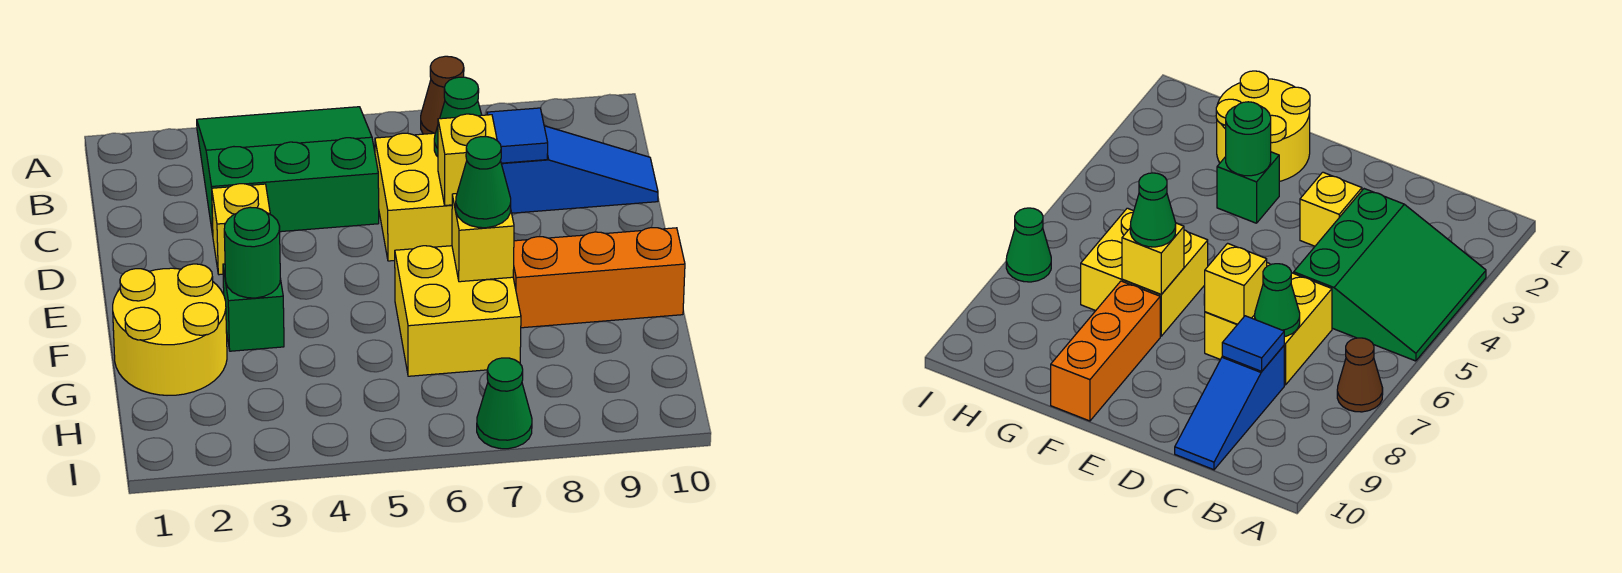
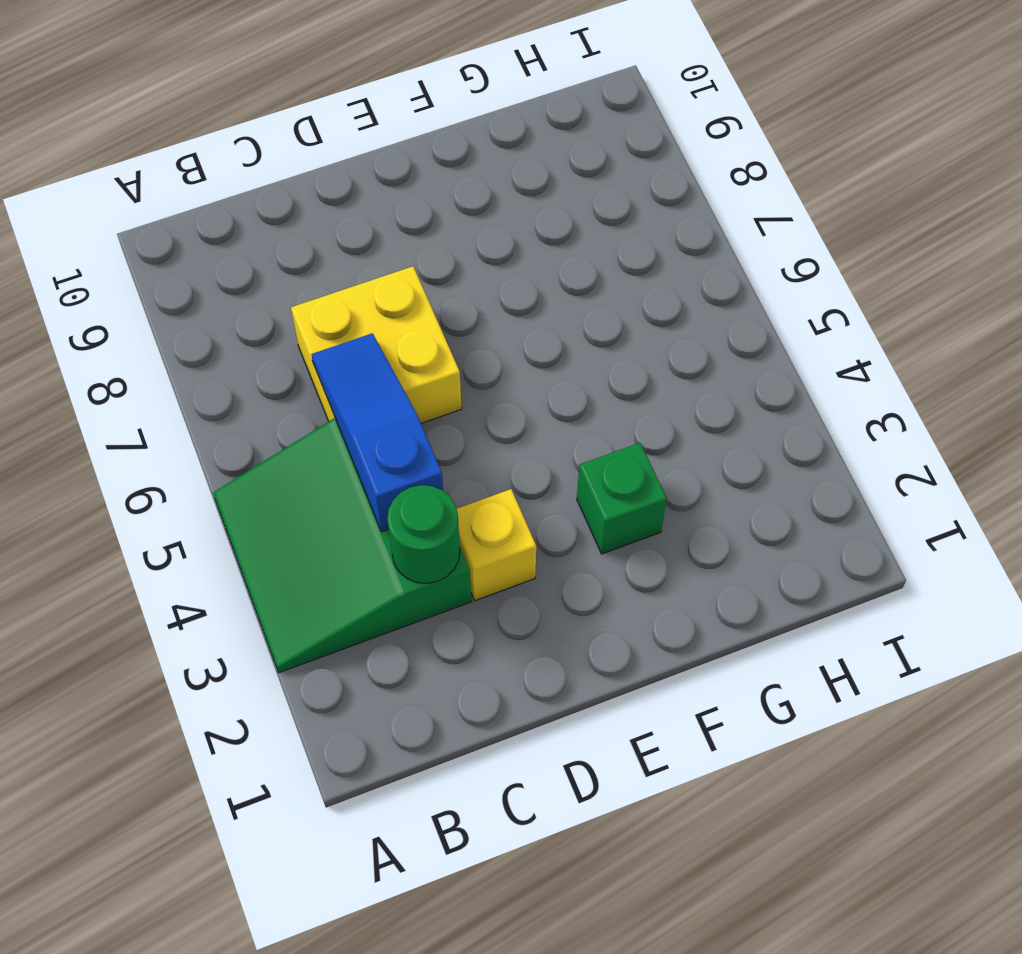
green 1x1 round brick [387,485,460,583] -> green 1x1 round brick moved to [224,207,280,298]
blue 1x3 slope [311,333,443,532] -> blue 1x3 slope moved to [501,126,658,213]
none -> brown 1x1 cone [421,56,464,134]
none -> yellow 2x2 round brick [113,264,227,395]
none -> yellow 2x2 brick [395,246,521,376]

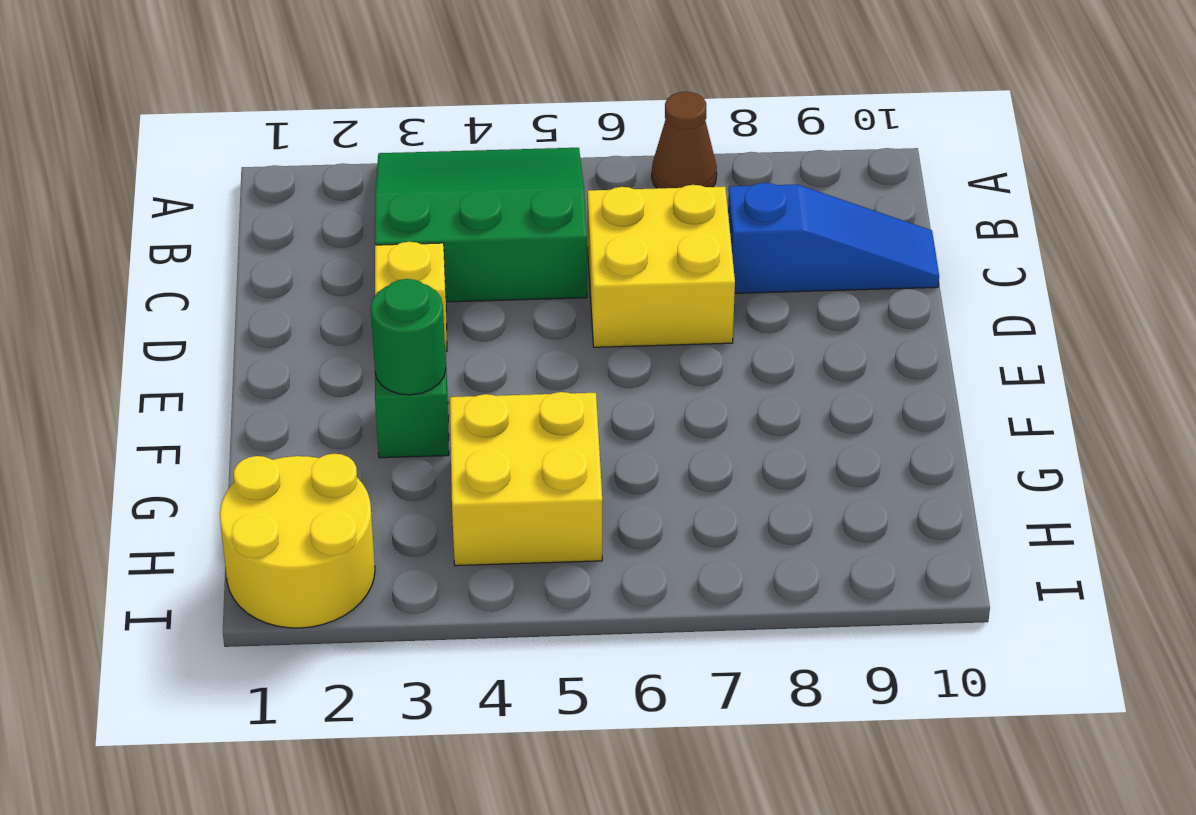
yellow 2x2 brick [450,392,602,566] -> yellow 2x2 brick moved to [395,246,521,376]
yellow 2x2 round brick [220,454,375,628] -> yellow 2x2 round brick moved to [113,264,227,395]
none -> orange 1x3 brick [513,228,685,328]
none -> green 1x1 cone [477,358,532,449]
none -> green 1x1 cone [434,77,482,157]

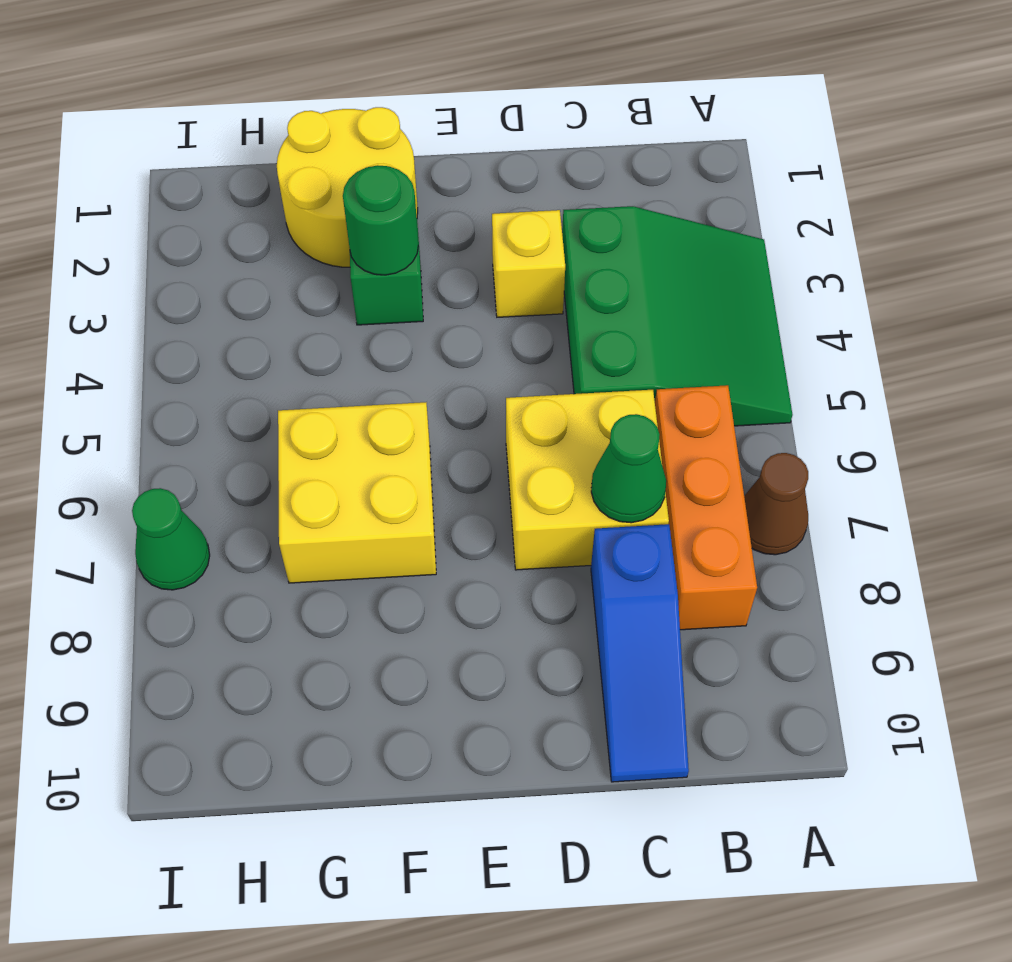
orange 1x3 brick [655,385,757,630] -> orange 1x3 brick moved to [513,228,685,328]
none -> blue 1x1 tile [487,108,548,163]
none -> yellow 1x1 brick [438,114,497,205]
none -> yellow 1x1 brick [452,194,514,282]

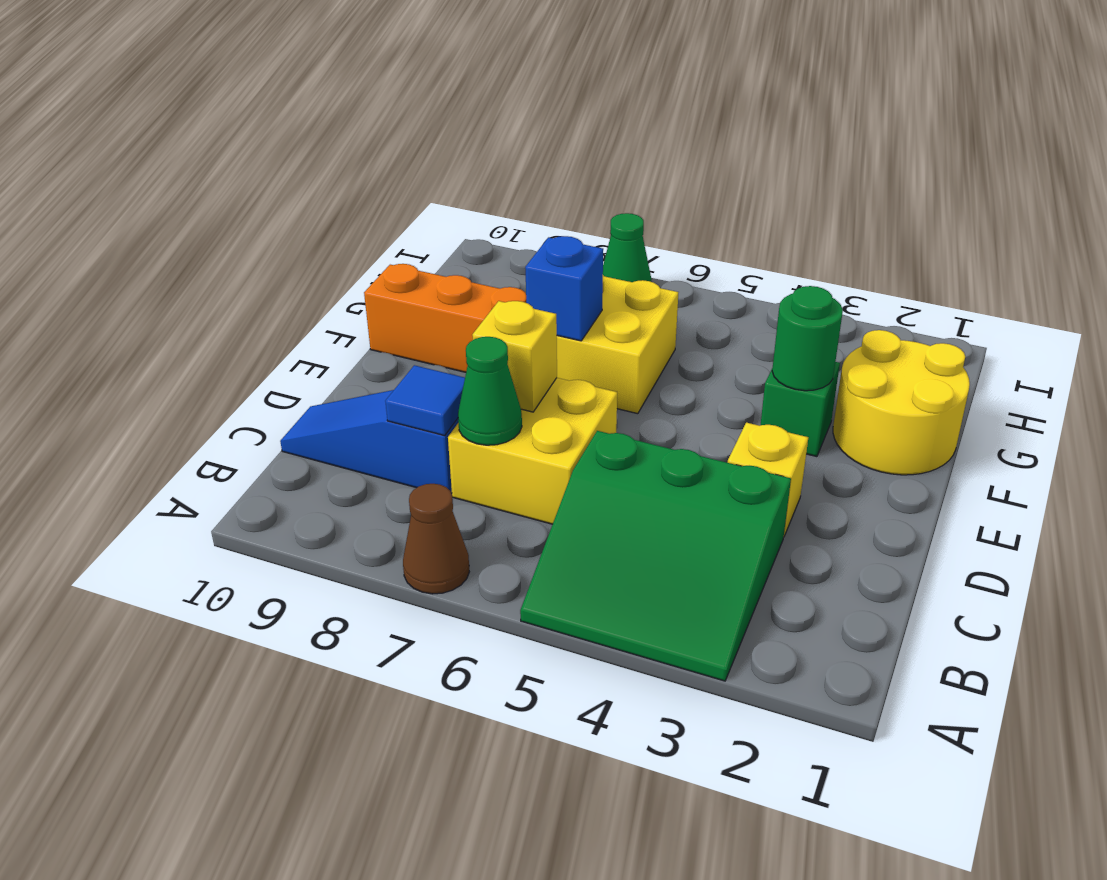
blue 1x1 brick [525,236,603,341] -> yellow 1x1 brick [452,194,514,282]
none -> green 1x1 cone [456,137,511,228]

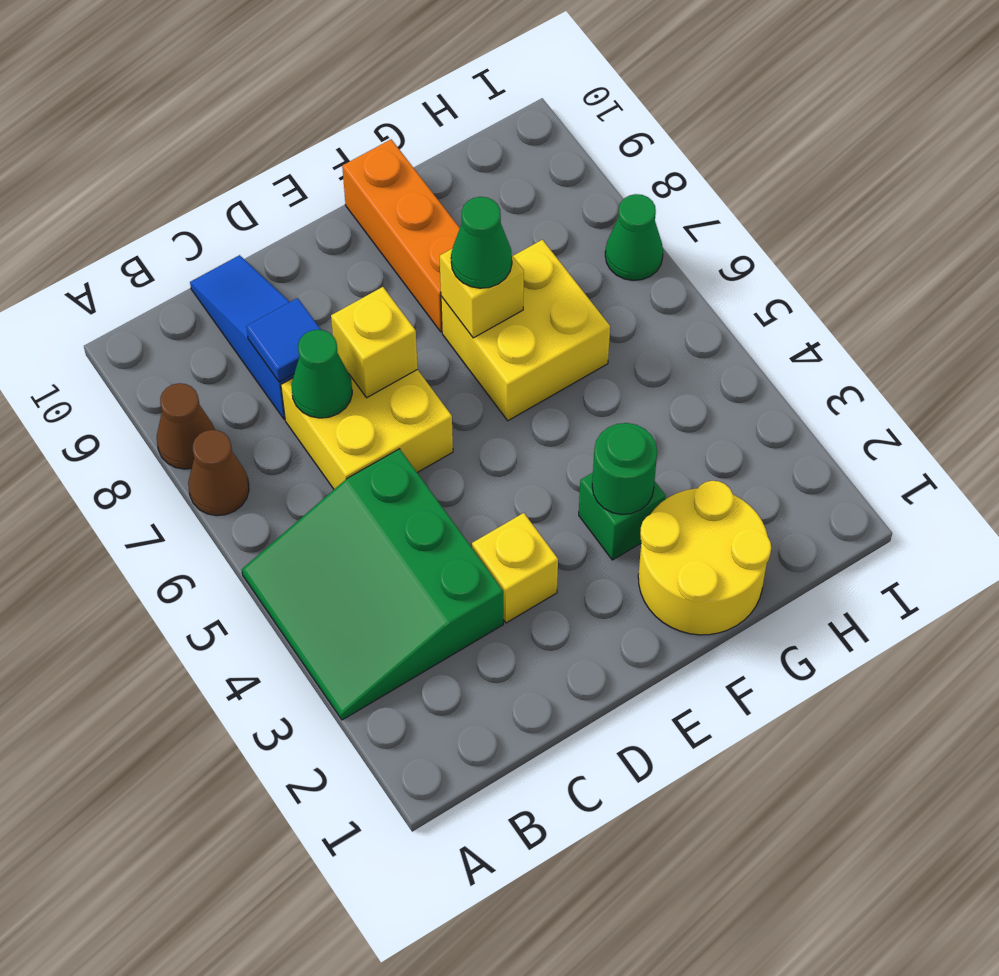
brown 1x1 cone [157,383,215,469] -> none

